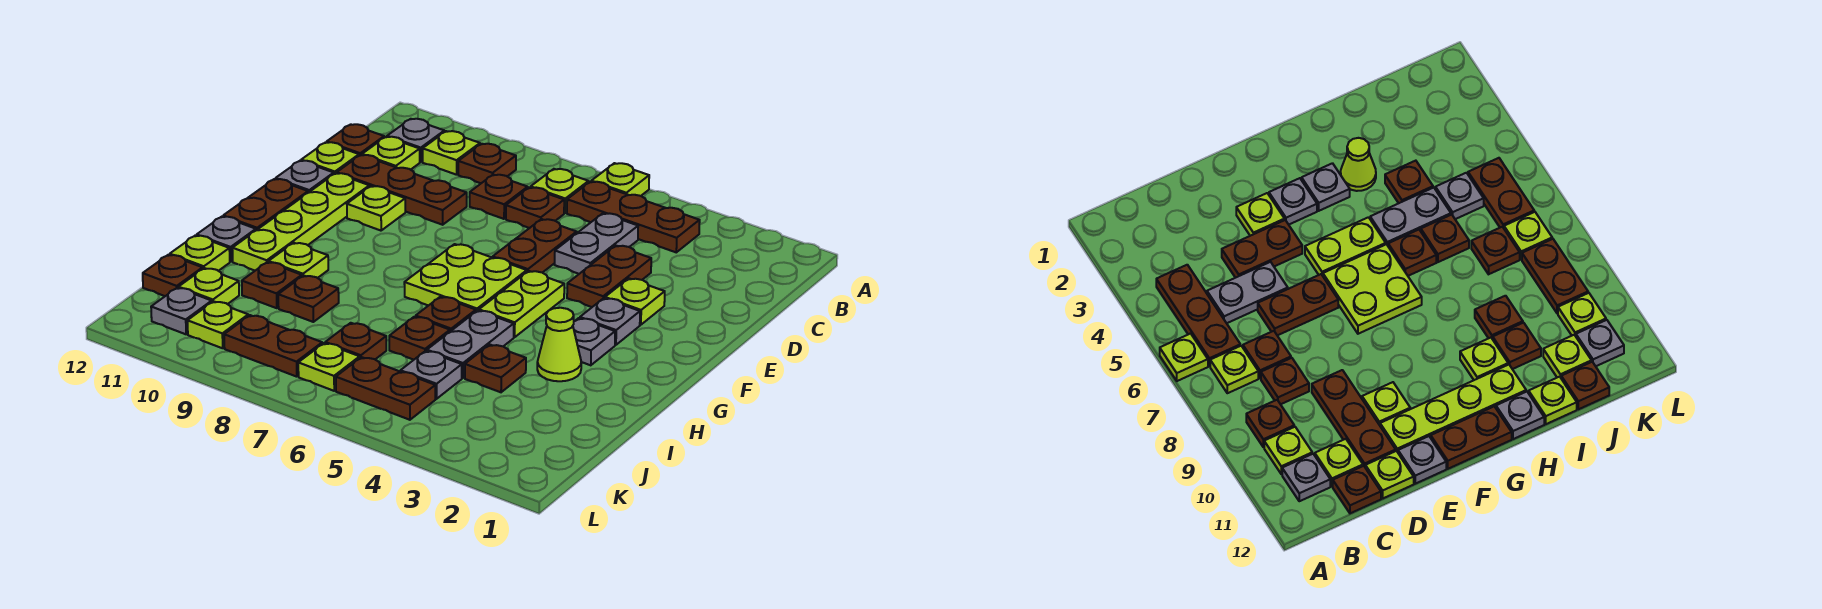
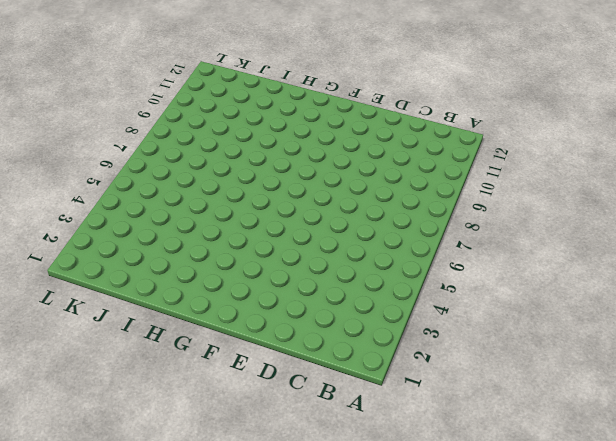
none -> lime 1x1 plate [591,163,649,196]
none -> brown 1x3 plate [567,182,700,252]
none -> lime 1x1 plate [531,169,589,213]
none -> brown 1x1 plate [458,144,516,183]

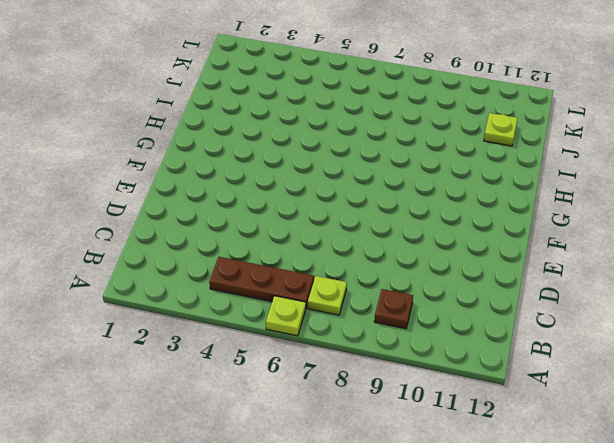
none -> lime 1x1 plate [423,131,480,175]
none -> grey 1x1 plate [387,119,444,162]
none -> grey 1x2 plate [555,213,638,274]
none -> brown 1x1 plate [506,187,564,228]

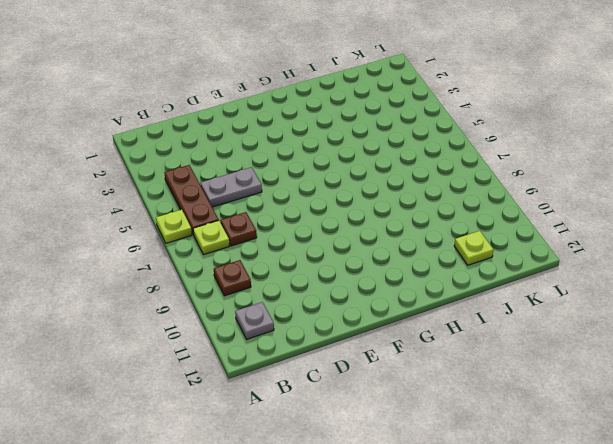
none -> lime 1x1 plate [423,131,480,175]
none -> brown 1x1 plate [470,175,528,219]
none -> lime 1x1 plate [362,137,420,170]
none -> brown 1x1 plate [327,124,384,156]

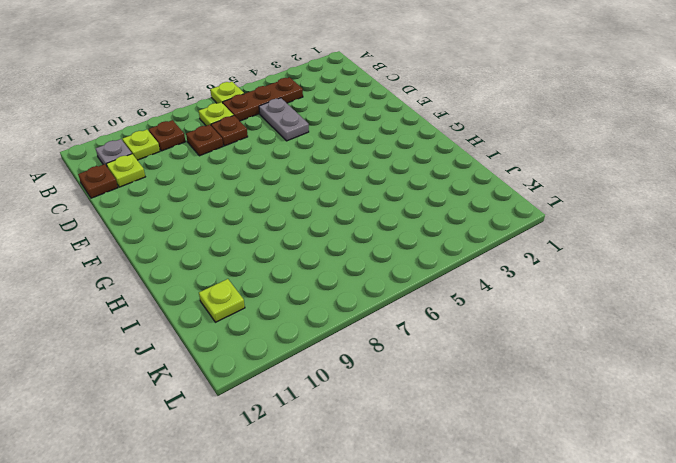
none -> brown 1x2 plate [567,245,651,307]
none -> brown 1x2 plate [493,219,577,273]
none -> brown 1x3 plate [337,155,467,225]
none -> lime 1x1 plate [301,142,359,174]

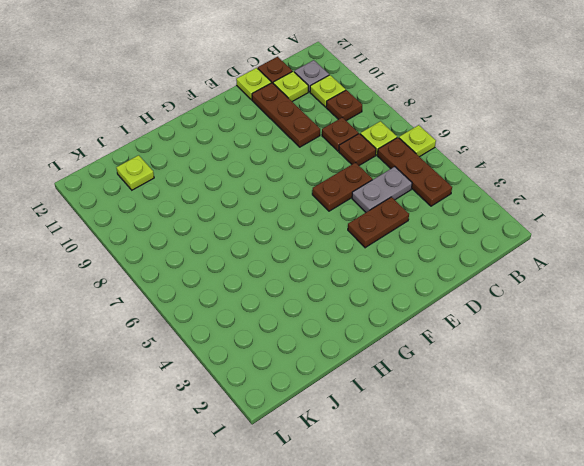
none -> lime 1x1 plate [605,278,665,325]
none -> lime 1x1 plate [347,186,405,231]
none -> lime 1x4 plate [232,173,369,271]
none -> grey 1x1 plate [276,161,334,193]

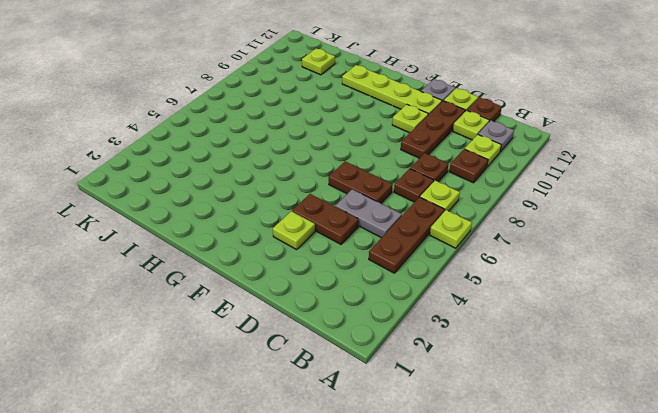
none -> grey 1x1 plate [580,298,640,345]
none -> lime 1x2 plate [479,271,564,337]
none -> lime 2x2 plate [404,244,527,311]
none -> brown 1x2 plate [223,179,308,230]

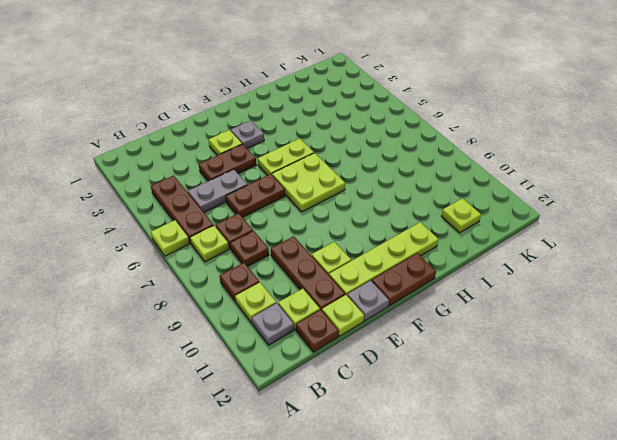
none -> grey 1x1 plate [573,318,615,365]
none -> lime 1x1 cone [537,308,581,381]
none -> grey 1x2 plate [427,310,514,378]
none -> brown 1x1 plate [416,297,476,331]

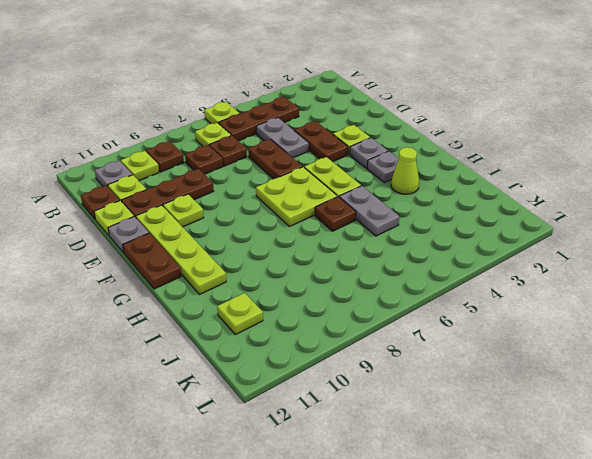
none -> lime 1x1 plate [269,243,328,278]
none -> grey 1x1 plate [197,216,256,262]
none -> brown 1x1 plate [465,345,526,392]
none -> brown 1x1 plate [389,317,450,360]

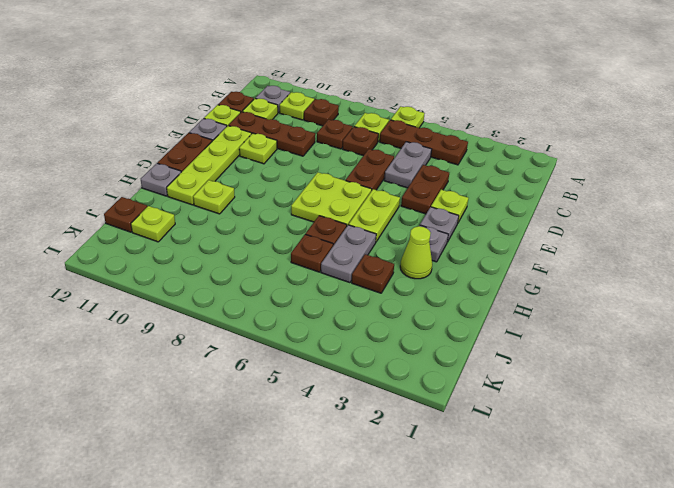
none -> brown 1x1 plate [278,276,339,322]
none -> brown 1x1 plate [242,262,302,308]
none -> lime 1x1 plate [170,235,230,271]
none -> grey 1x1 plate [400,351,462,399]

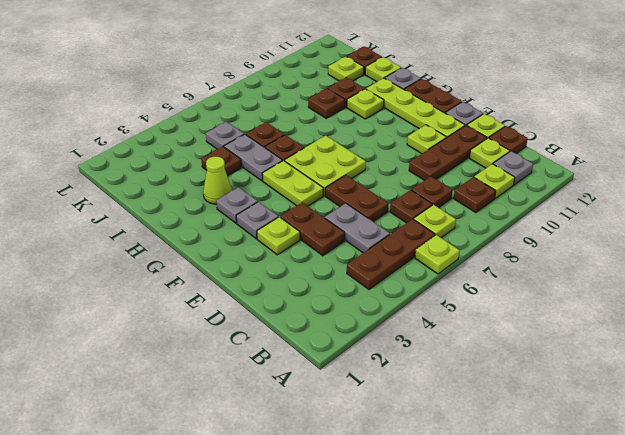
none -> brown 1x1 plate [325,323,386,359]
none -> brown 1x2 plate [336,357,435,420]
none -> lime 1x1 plate [298,343,360,391]
none -> brown 1x2 plate [224,315,322,377]

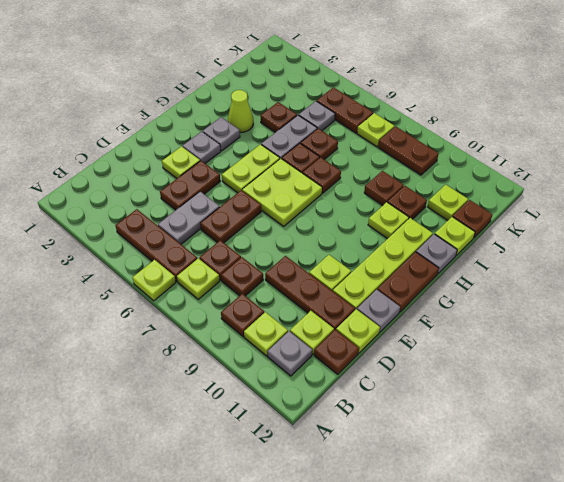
brown 1x1 plate [303,157,341,193] -> brown 1x1 plate moved to [325,323,386,359]
none -> lime 1x1 plate [188,301,248,348]
none -> grey 1x1 plate [151,288,212,334]

